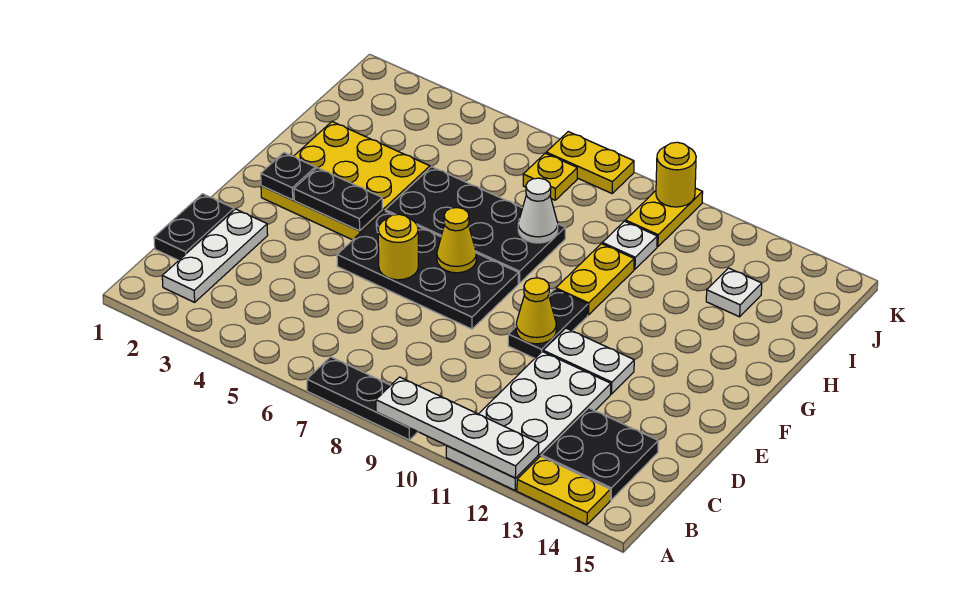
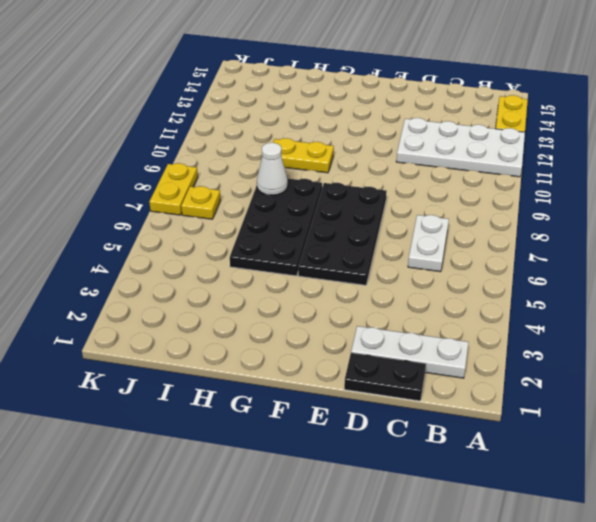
white 1x2 plate [408,215,449,272] -> white 1x2 plate moved to [543,328,634,394]
none -> black 1x3 plate [307,357,417,440]
none -> black 2x2 plate [542,408,658,500]
none -> black 1x2 plate [508,289,588,358]

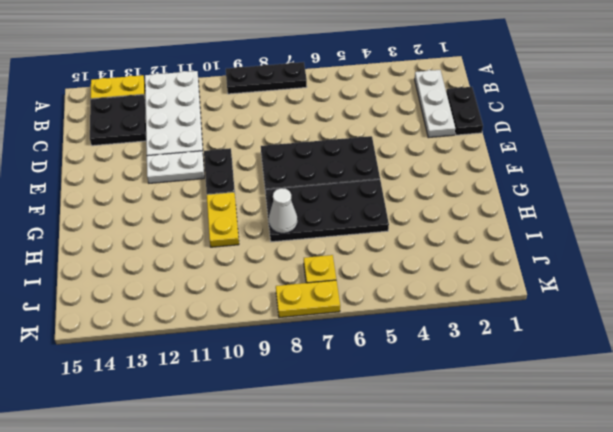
none -> yellow 3x3 plate [261,122,430,240]
none -> white 1x1 plate [602,221,657,269]
none -> white 1x1 plate [706,268,762,317]

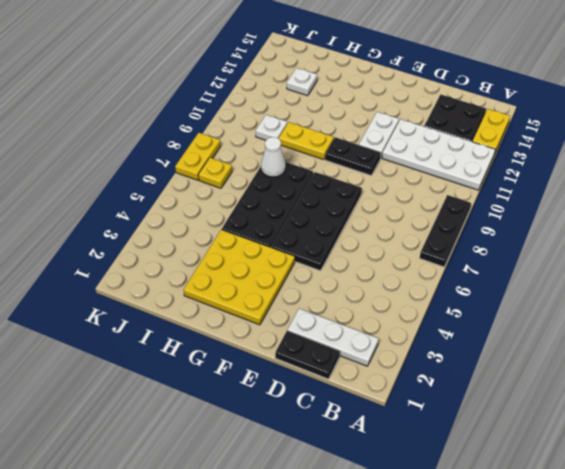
none -> yellow 1x2 plate [625,188,703,247]
none -> white 1x4 plate [376,377,539,478]
none -> yellow 1x1 round brick [378,214,418,280]

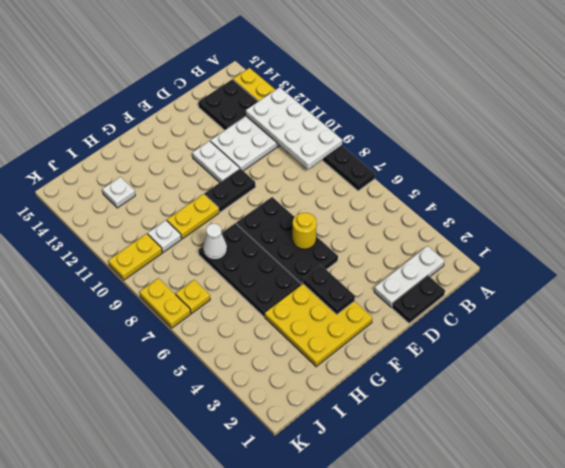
white 2x4 plate [246,87,342,169] -> white 1x4 plate [376,377,539,478]
none -> yellow 1x1 cone [516,278,556,344]
none -> black 1x1 plate [261,153,315,200]
none -> yellow 1x1 cone [437,208,476,273]

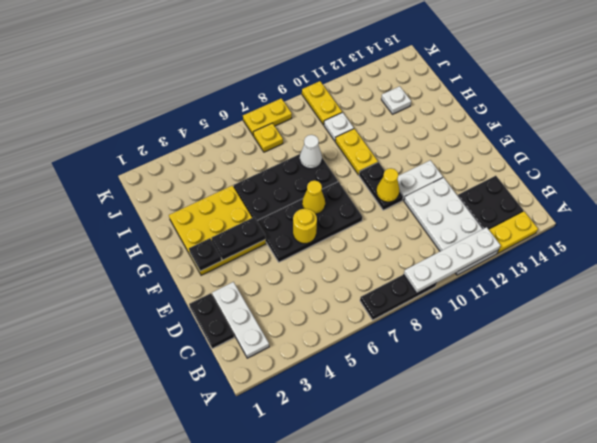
none -> yellow 1x1 round brick [656,142,696,207]

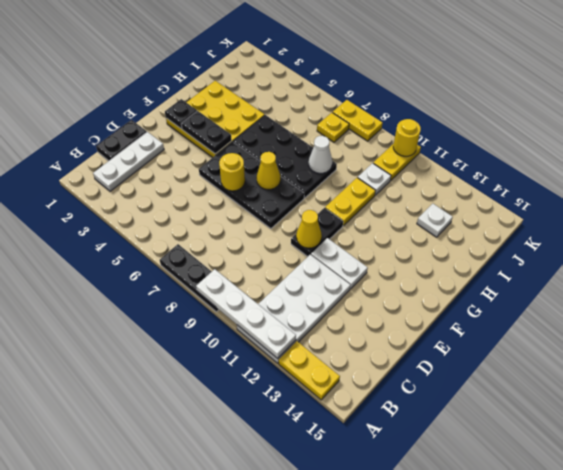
none -> black 2x2 plate [542,408,658,500]

